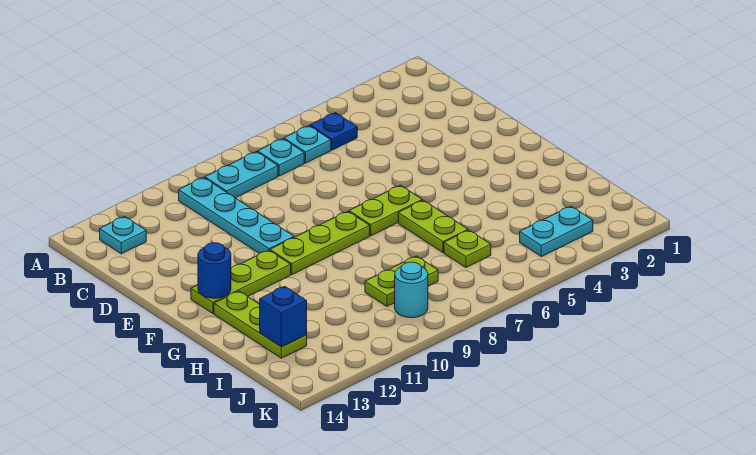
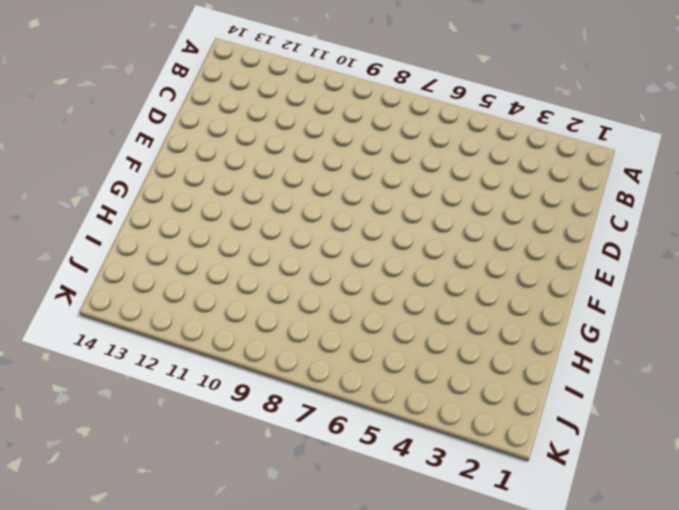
none -> blue 1x1 plate [310,113,357,150]
none -> cyan 1x1 plate [284,126,331,163]
none -> cyan 1x1 plate [258,139,304,176]

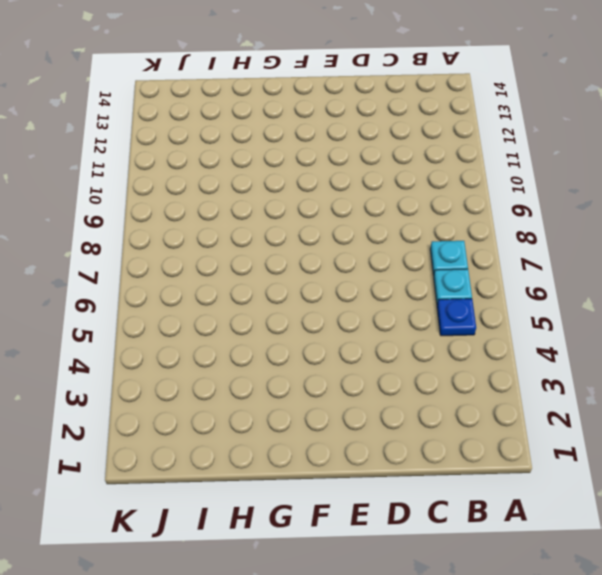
none -> cyan 1x2 plate [205,152,278,198]
none -> cyan 1x4 plate [179,177,294,253]
none -> cyan 1x1 plate [100,216,146,254]

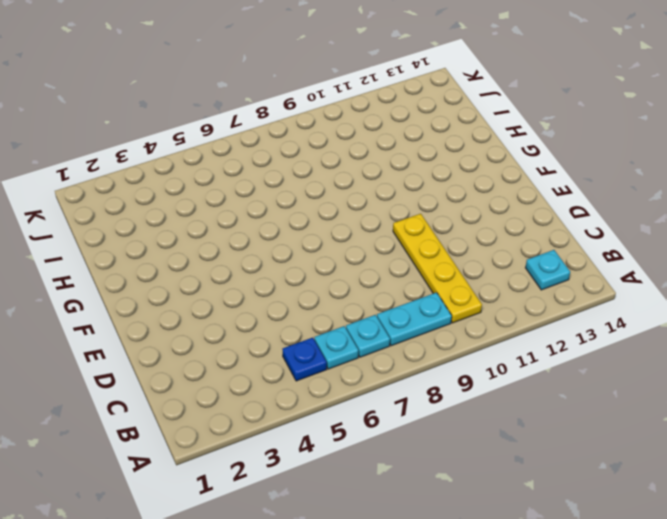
yellow 1x4 plate [393,214,482,323] -> cyan 1x4 plate [179,177,294,253]
none -> lime 1x2 plate [349,185,422,236]
none -> lime 1x3 plate [270,211,370,275]
none -> lime 1x3 plate [191,250,291,313]

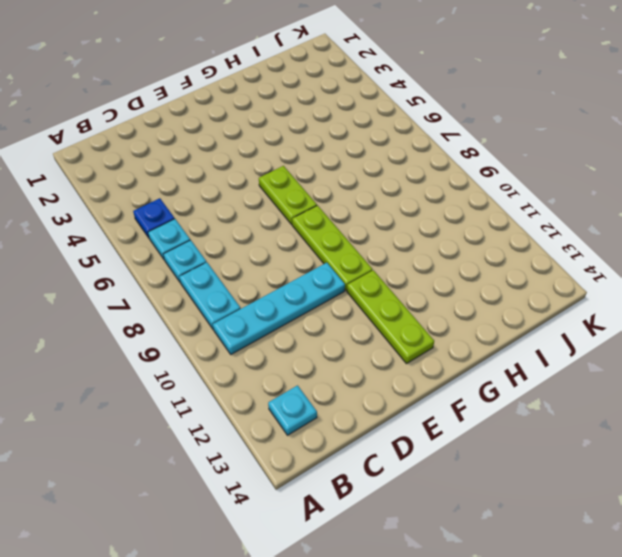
none -> lime 1x2 plate [398,200,468,253]
none -> lime 1x3 plate [214,291,307,358]
none -> lime 1x1 plate [444,230,491,267]

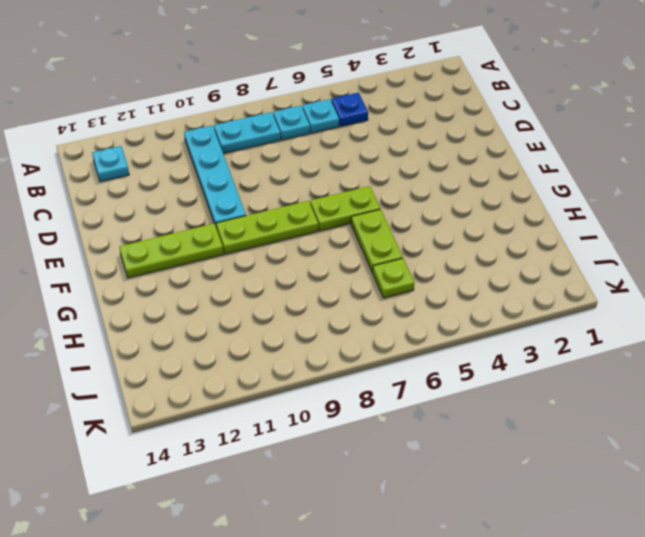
none -> lime 1x3 plate [214,291,307,358]
none -> lime 1x2 plate [365,256,438,306]
none -> cyan 1x2 plate [520,206,593,257]

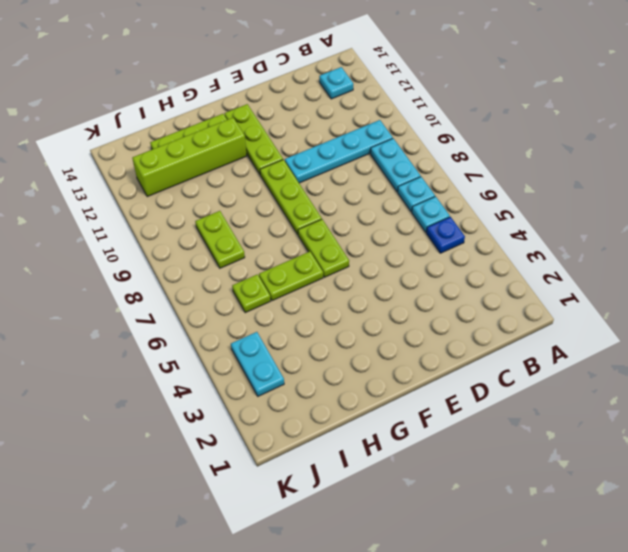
lime 1x4 brick [133,118,247,197] -> none
none -> cyan 1x1 round brick [395,262,428,318]
none -> blue 1x1 round brick [198,243,231,298]
none -> blue 1x1 brick [260,286,307,347]

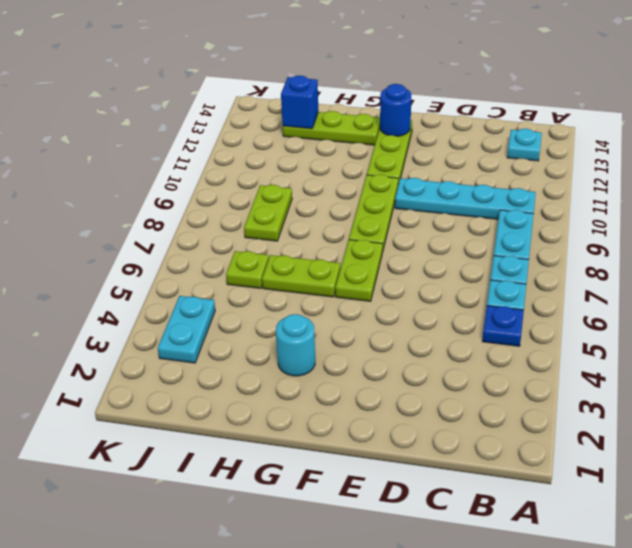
cyan 1x1 round brick [276,314,315,376] -> cyan 1x1 round brick moved to [395,262,428,318]

